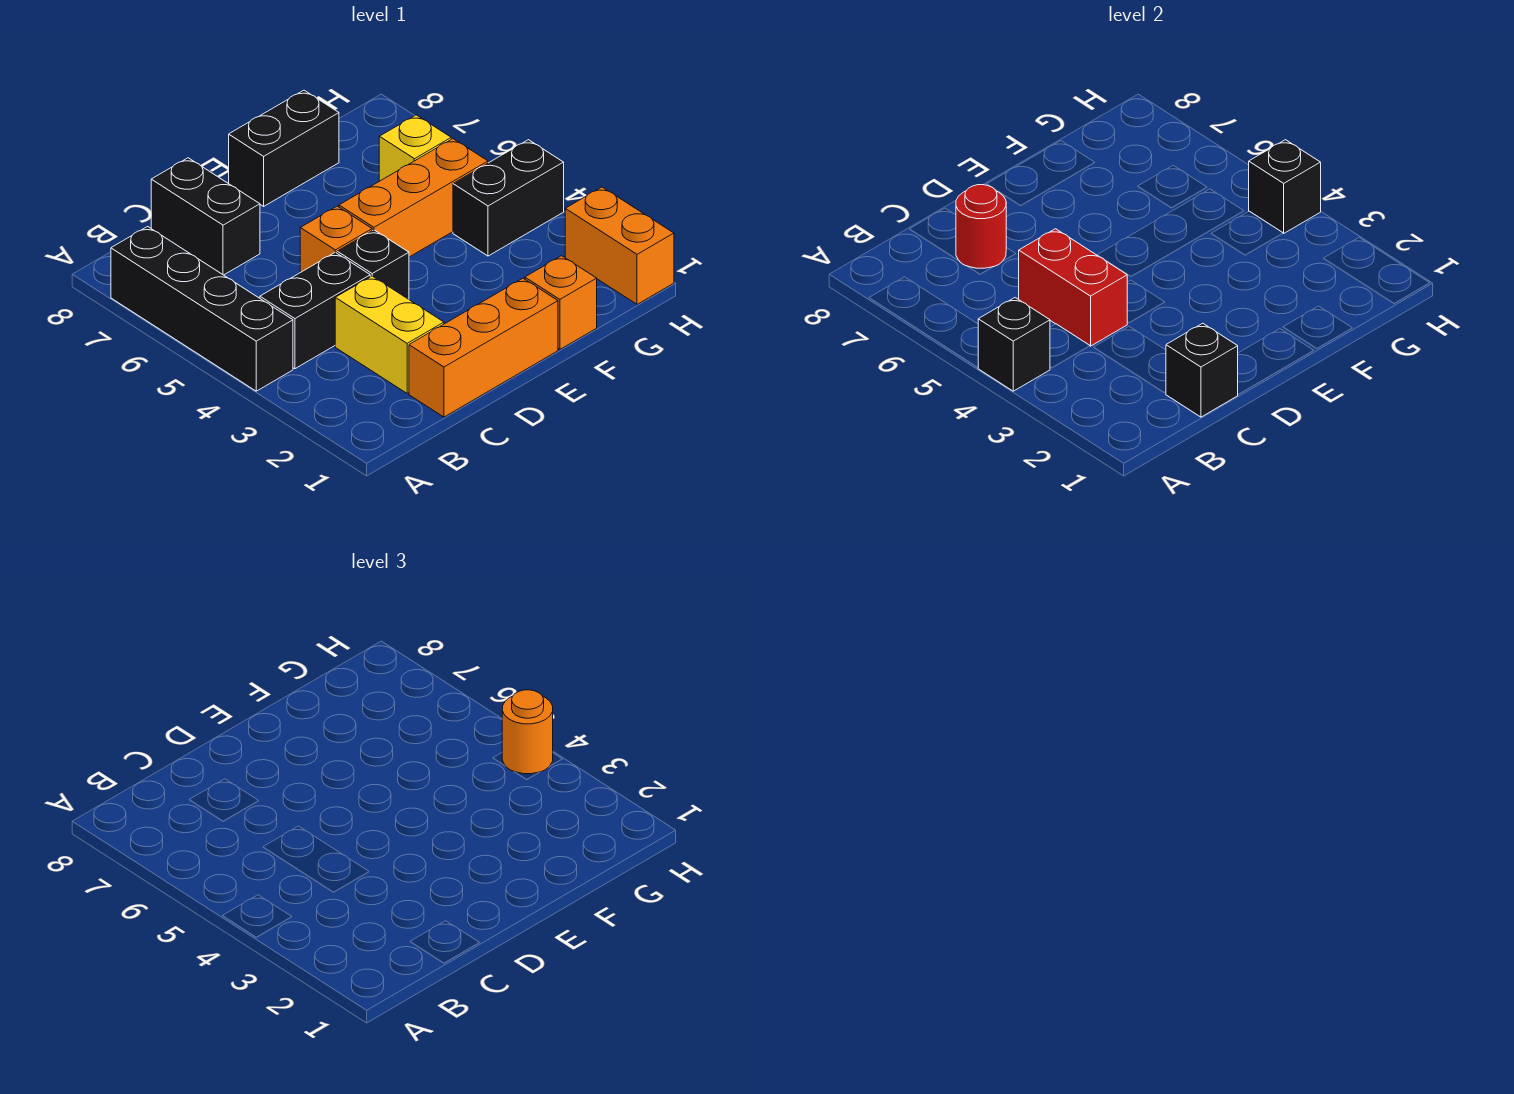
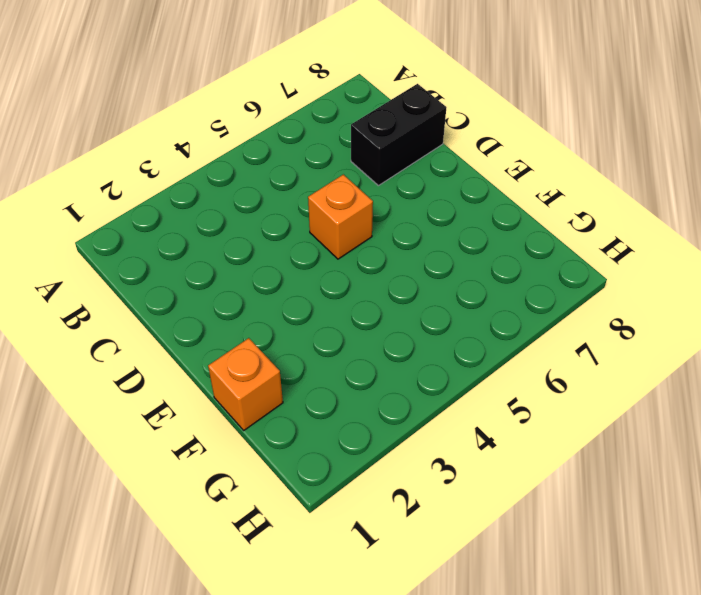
none -> black 1x4 brick [111,227,293,391]
none -> black 1x2 brick [260,252,370,369]
none -> orange 1x3 brick [409,278,558,417]

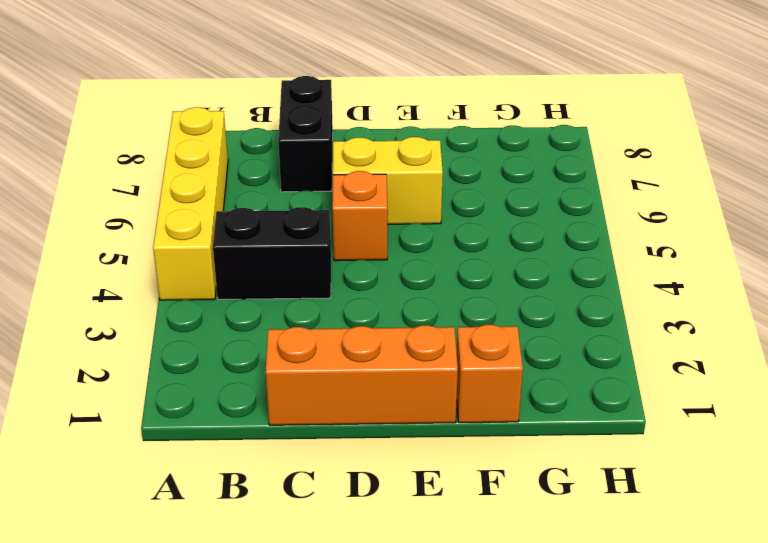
yellow 1x4 brick [153,107,228,300] -> black 1x4 brick [111,227,293,391]
yellow 1x2 brick [333,137,443,224] -> yellow 1x2 brick turned to [335,276,444,393]
none -> black 1x1 brick [337,230,409,299]
none -> orange 1x3 brick [339,139,488,257]
none -> black 1x2 brick [228,90,339,206]

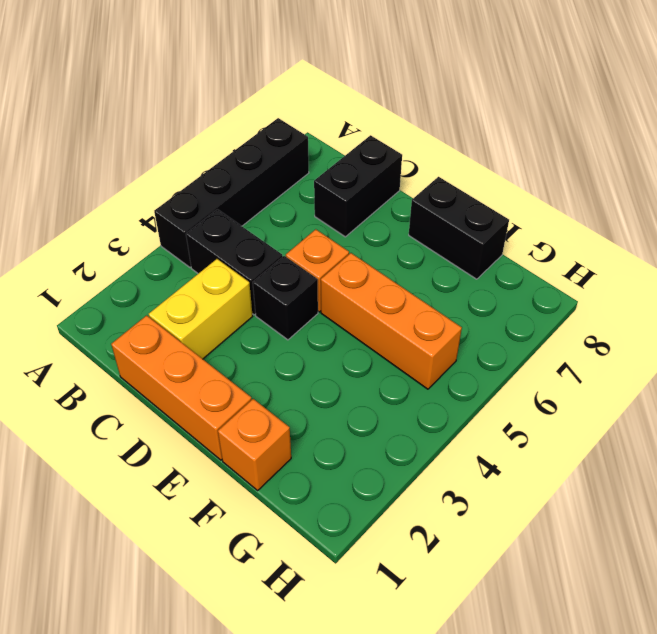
none -> black 1x2 brick [453,140,564,256]
none -> yellow 1x1 brick [379,115,451,181]
none -> orange 1x2 brick [565,187,674,304]

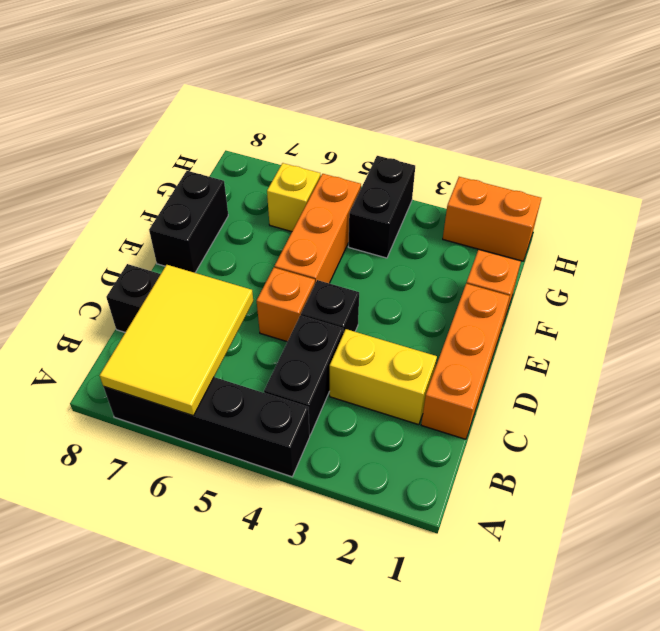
yellow 2x3 tile [100,265,253,416] -> red 1x1 round brick [956,185,1006,268]
none -> black 1x1 brick [978,298,1050,391]
none -> black 1x1 brick [1166,323,1238,417]
none -> red 1x2 brick [1019,229,1128,346]

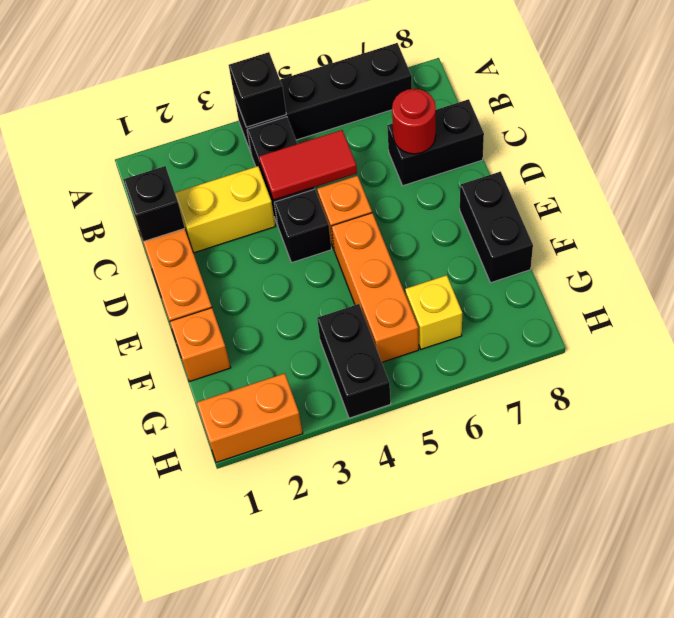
red 1x2 tile [259,130,357,200] -> red 1x2 brick [1019,229,1128,346]
none -> black 1x1 brick [1249,140,1321,233]
none -> orange 1x1 round brick [502,690,553,774]

